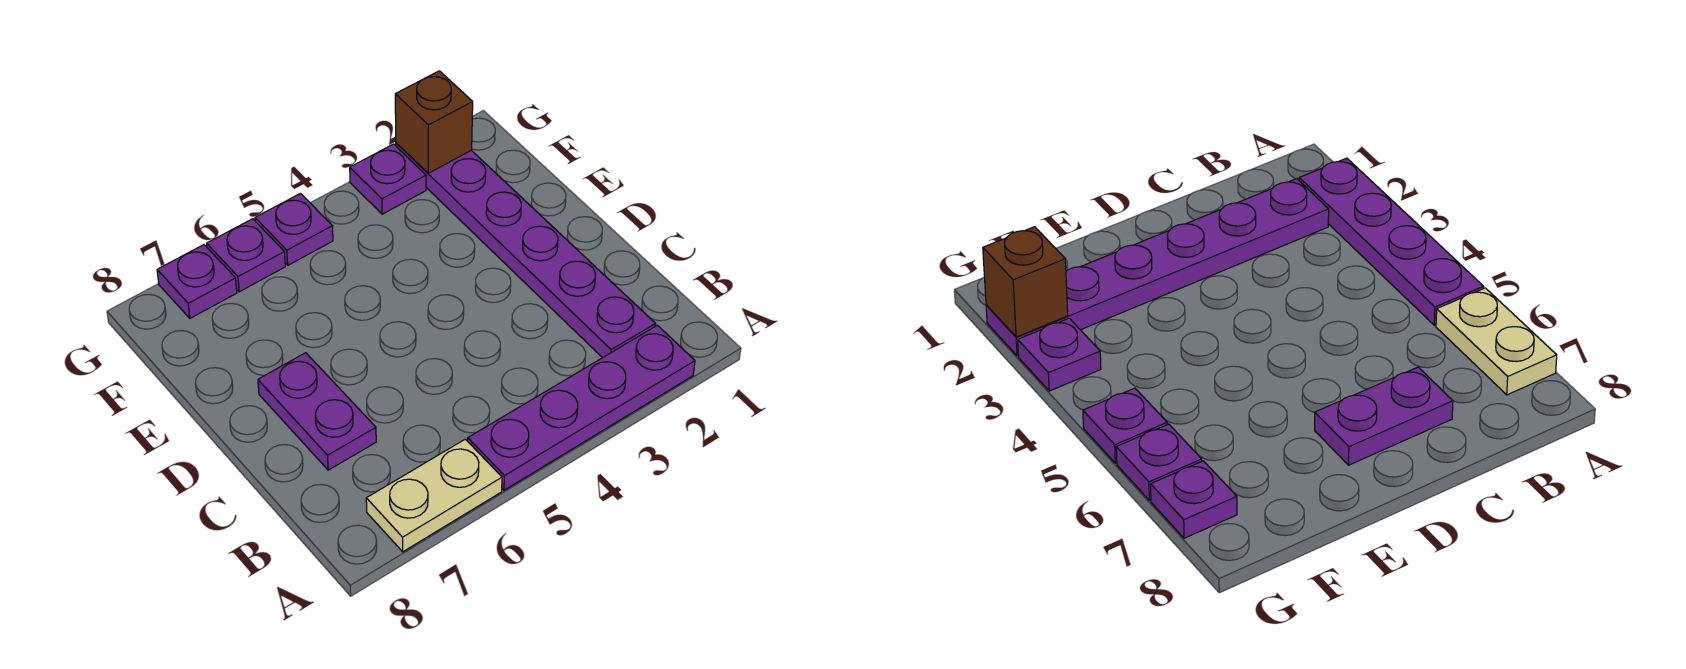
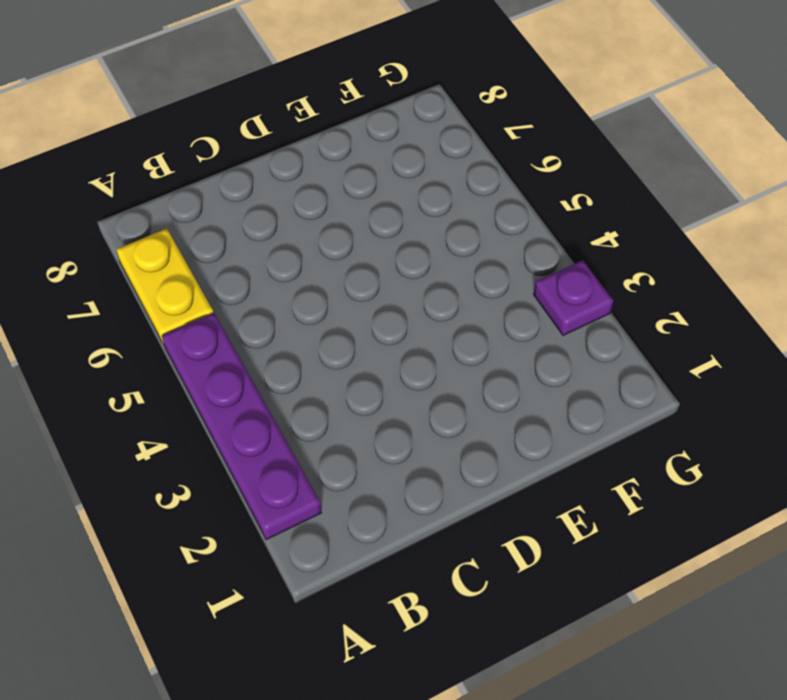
yellow 1x2 plate [116,229,214,345] -> tan 1x2 plate [366,439,502,552]
none -> purple 1x6 plate [396,143,655,358]
none -> purple 1x2 plate [258,353,376,470]

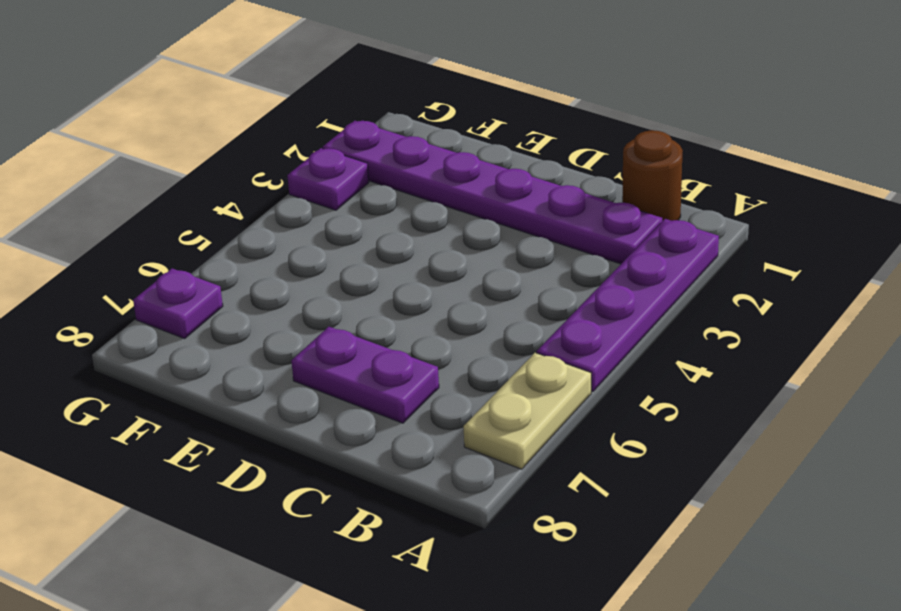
brown 1x1 round brick [622,130,683,221] -> none
none -> purple 1x1 plate [255,194,333,265]
none -> purple 1x1 plate [207,219,285,292]

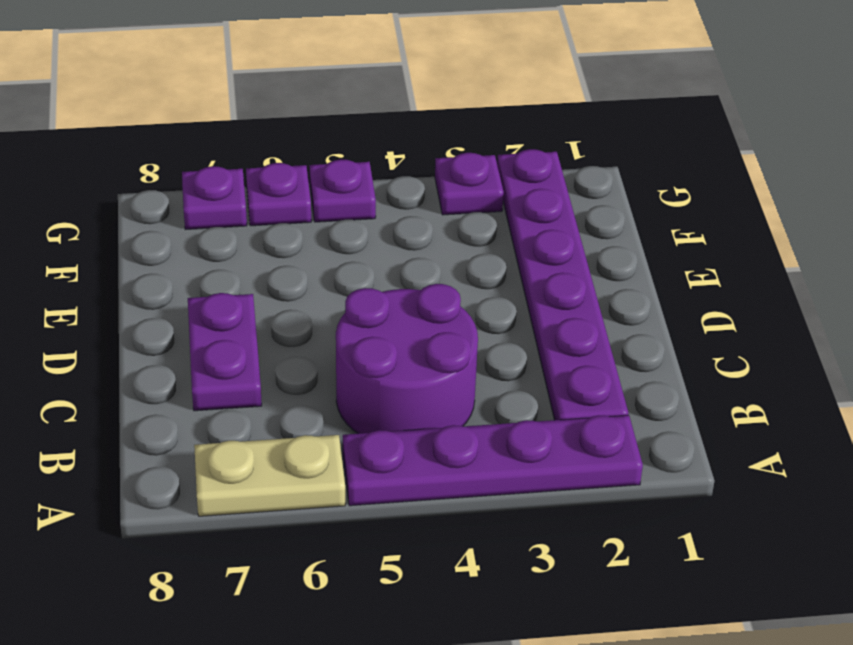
purple 2x2 round brick [336,284,478,434] -> none
none -> brown 1x1 brick [395,71,473,173]

